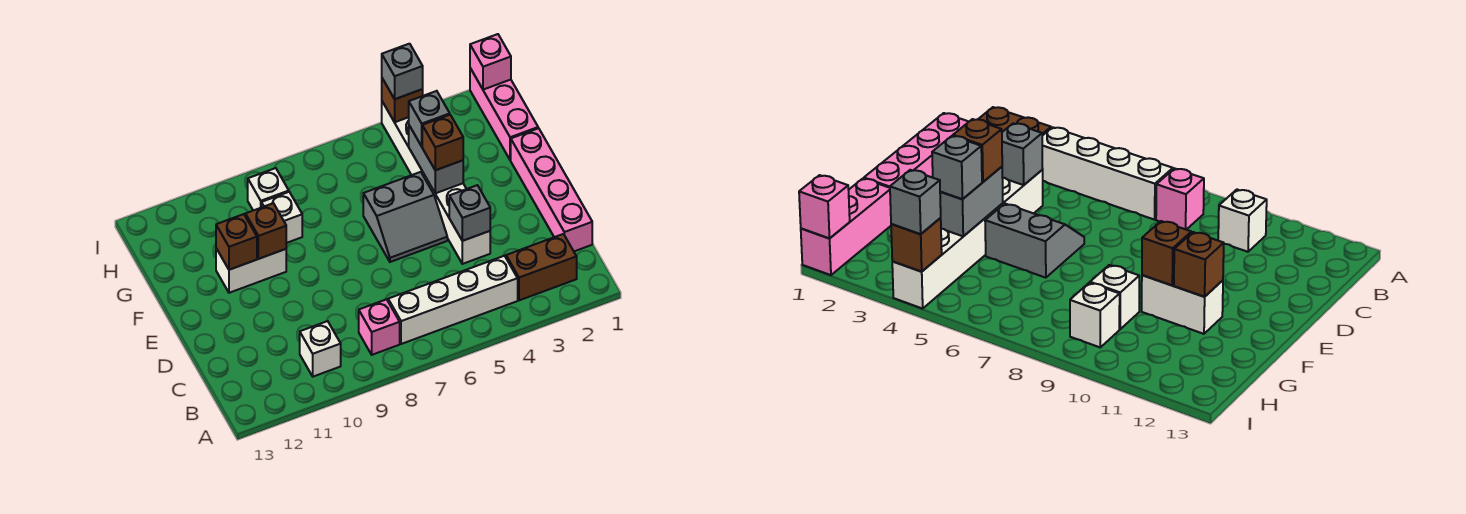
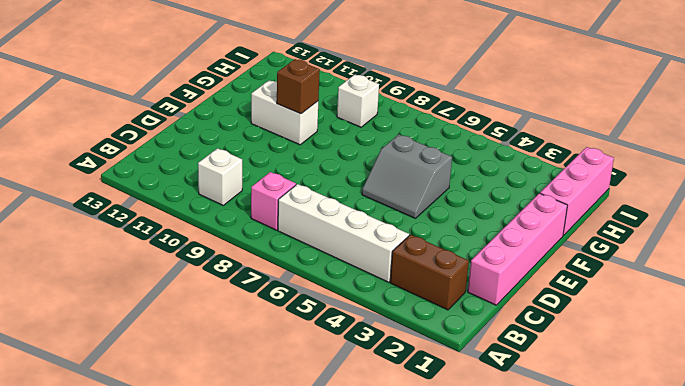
none -> white 1x6 brick [382,102,490,264]
none -> white 1x1 brick [261,192,302,243]
none -> grey 1x1 brick [449,185,490,241]

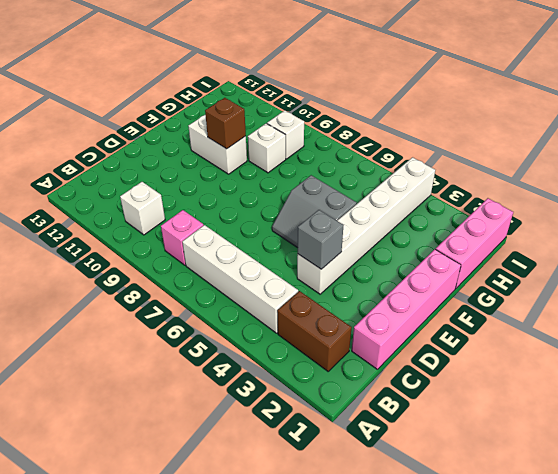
none -> grey 1x2 brick [409,126,463,193]
none -> brown 1x1 brick [216,214,257,270]
none -> pink 1x1 brick [470,34,511,90]

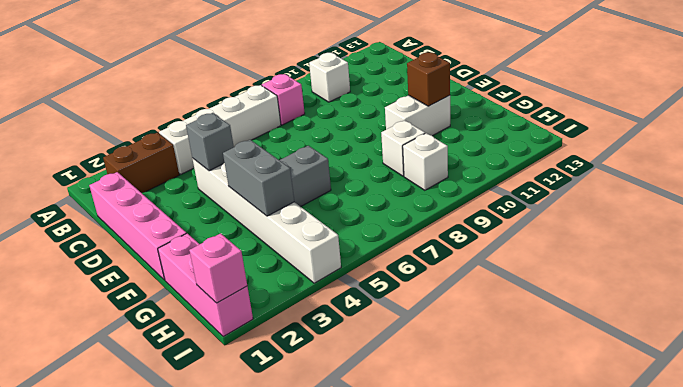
none -> brown 1x1 brick [245,203,286,259]
none -> brown 1x1 brick [382,78,423,122]
none -> brown 1x1 brick [422,115,463,170]

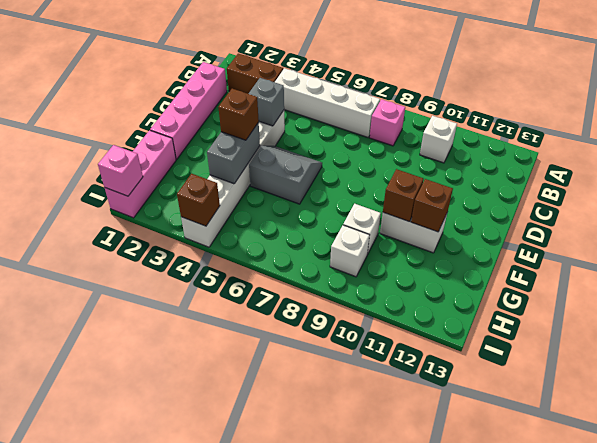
none -> grey 1x1 brick [409,91,450,146]
none -> grey 1x1 brick [382,44,423,99]

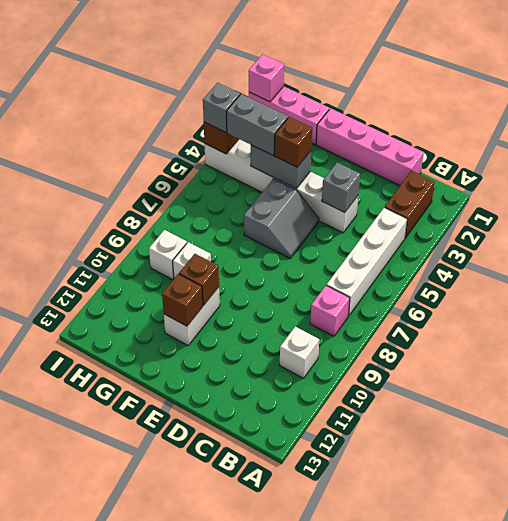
grey 1x2 brick [226,94,288,155] -> grey 1x1 brick [409,91,450,146]

